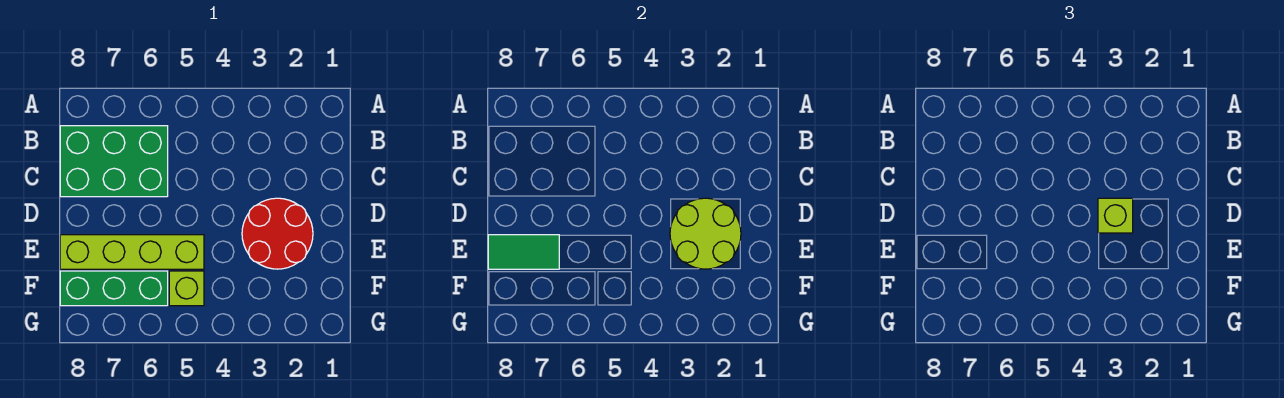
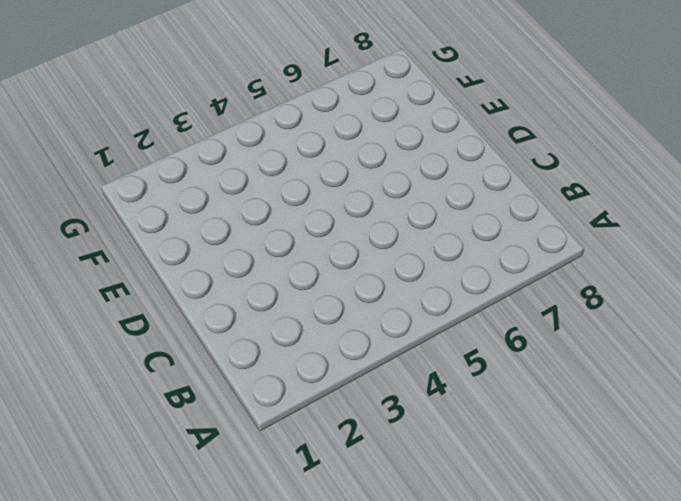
none -> green 2x3 brick [60,126,168,197]
none -> red 2x2 round brick [242,198,313,269]

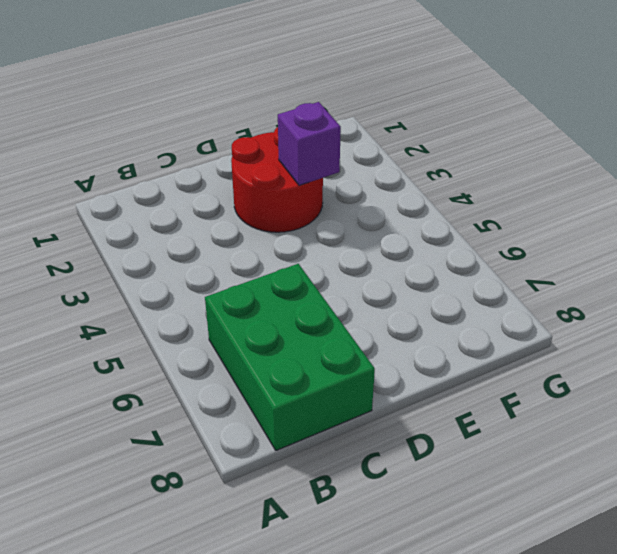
purple 1x1 brick [278,102,341,186] -> lime 2x2 round brick [670,198,741,269]
none -> lime 1x4 brick [60,235,204,269]
none -> lime 1x1 brick [169,271,204,306]

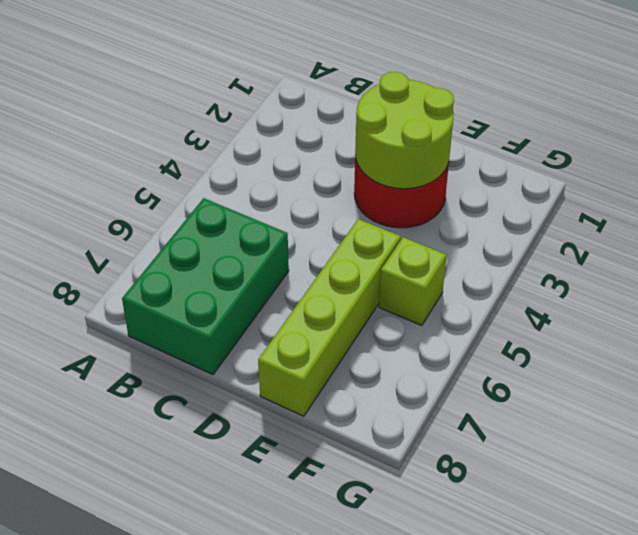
none -> green 1x3 brick [60,271,168,306]
none -> green 1x2 tile [488,235,559,269]

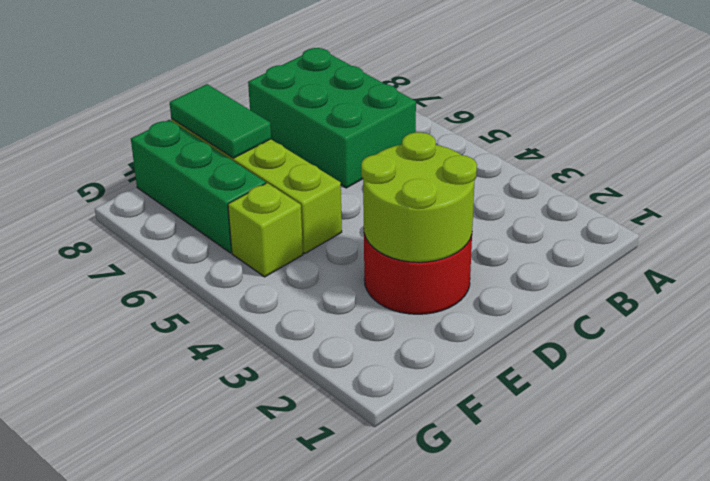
none -> lime 1x1 brick [1098,198,1133,233]

